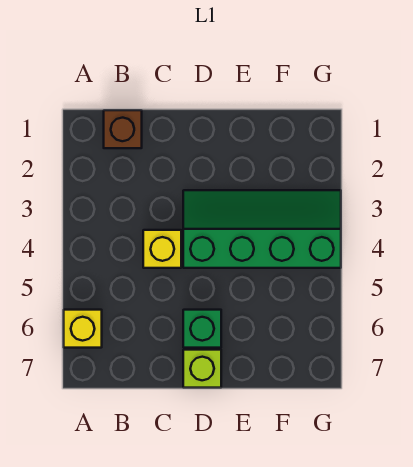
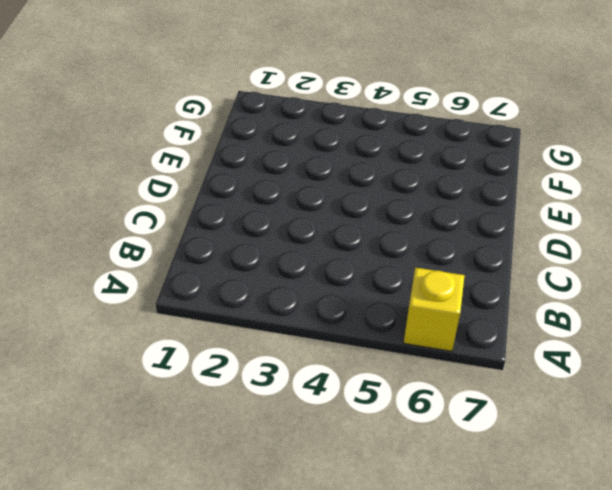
none -> brown 1x1 brick [104,110,142,148]
none -> yellow 1x1 brick [143,230,181,268]

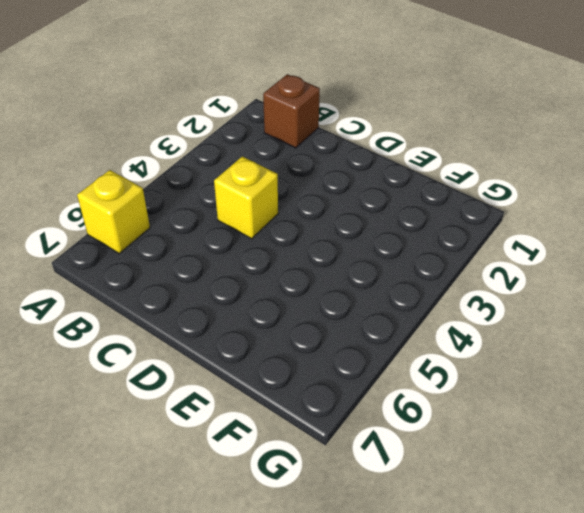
none -> green 2x4 slope [183,190,341,268]
none -> green 1x1 brick [183,310,221,348]

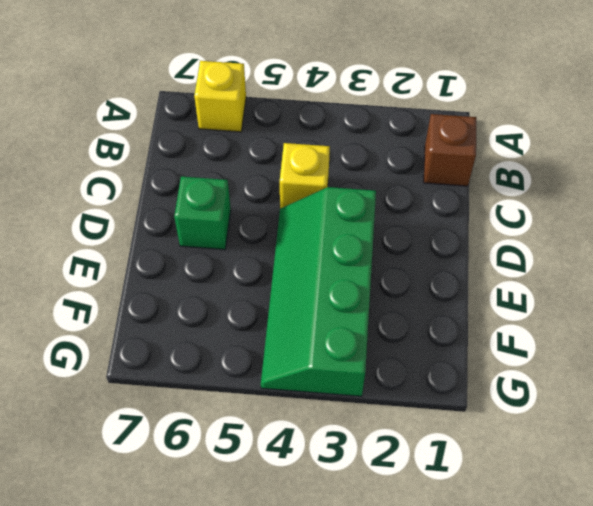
green 2x4 slope [261,187,376,396] -> green 2x4 slope turned to [183,190,341,268]
none -> lime 1x1 brick [183,350,221,388]

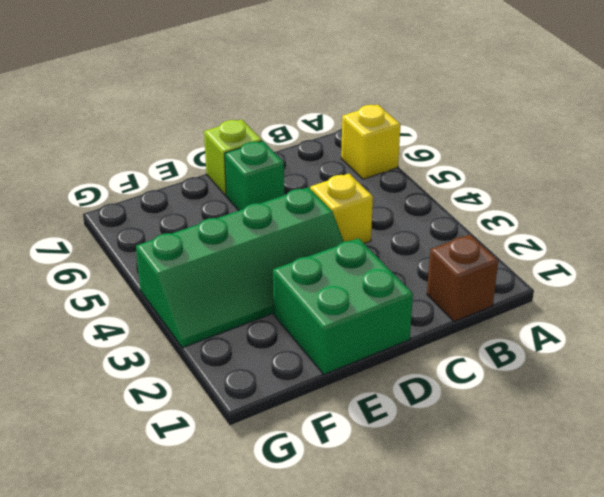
green 2x2 brick [273,238,413,374] -> none

